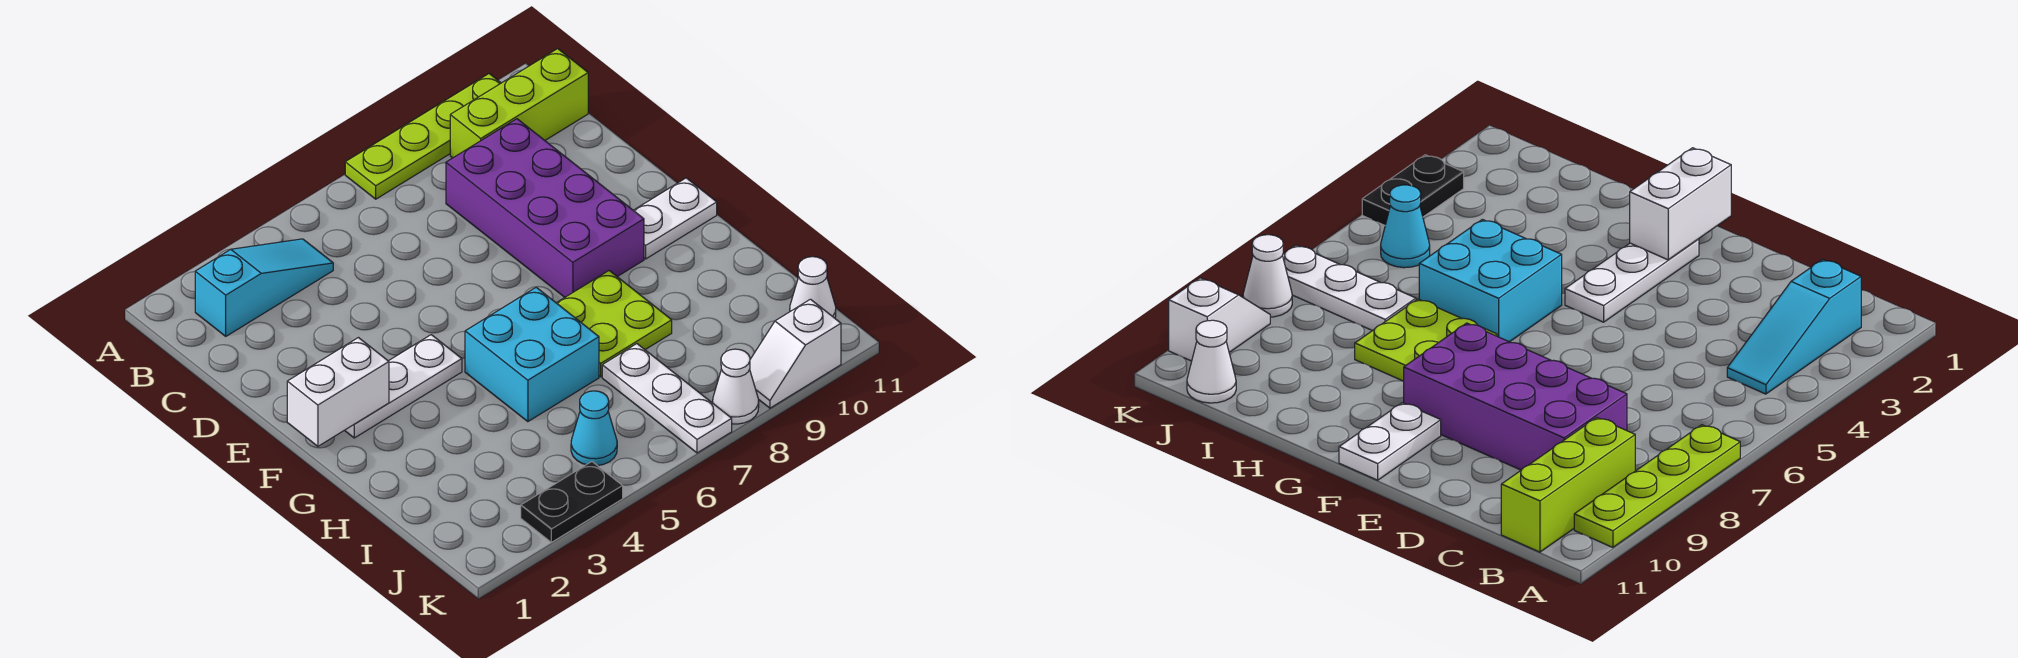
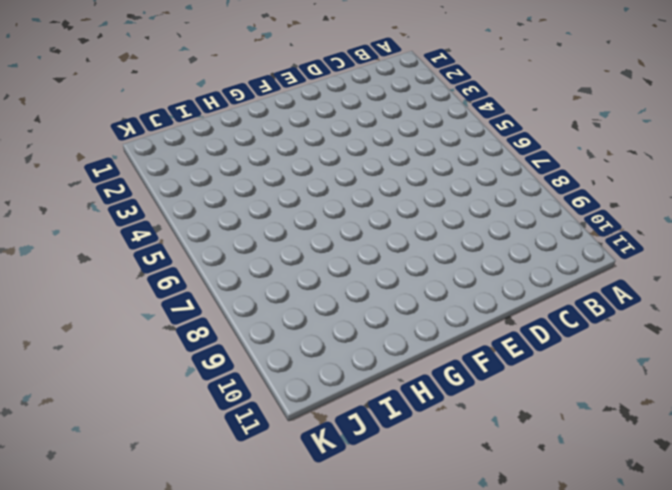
none -> lime 1x4 plate [345,74,501,199]
none -> cyan 1x3 slope [195,239,333,336]
none -> lime 1x3 brick [450,49,588,158]

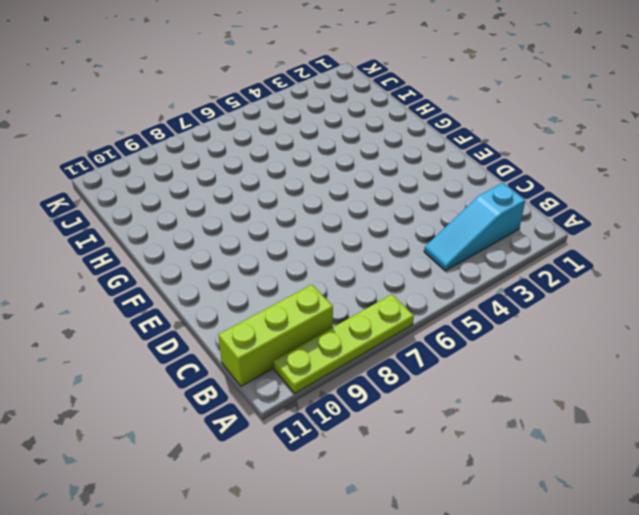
none -> purple 2x4 brick [446,119,644,297]
none -> white 1x3 plate [345,335,462,438]
none -> white 1x2 plate [634,178,717,259]

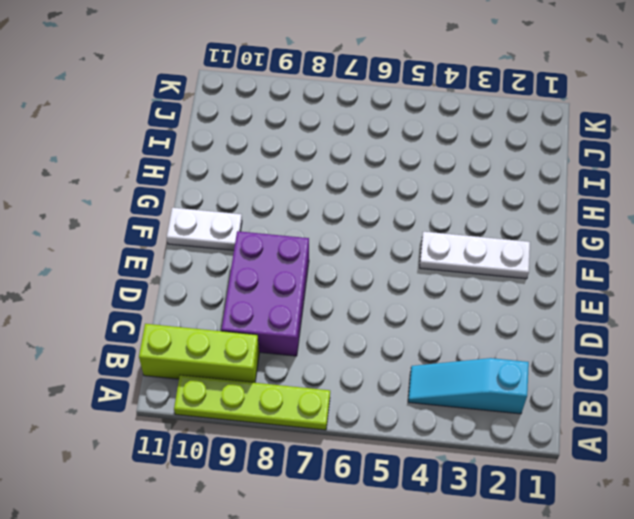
purple 2x3 brick [222,231,309,356] -> purple 2x4 brick [446,119,644,297]
none -> cyan 2x2 brick [465,287,599,422]
none -> lime 2x2 plate [557,271,672,377]
none -> white 1x3 plate [602,344,732,453]

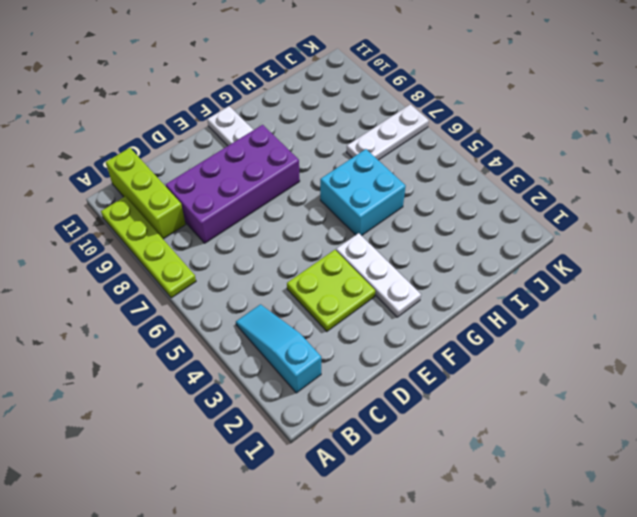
lime 2x2 plate [287,250,375,331] -> lime 2x2 plate moved to [557,271,672,377]
none -> cyan 1x1 cone [571,391,617,466]
none -> white 1x1 cone [790,257,836,318]
none -> black 1x2 plate [521,462,623,542]

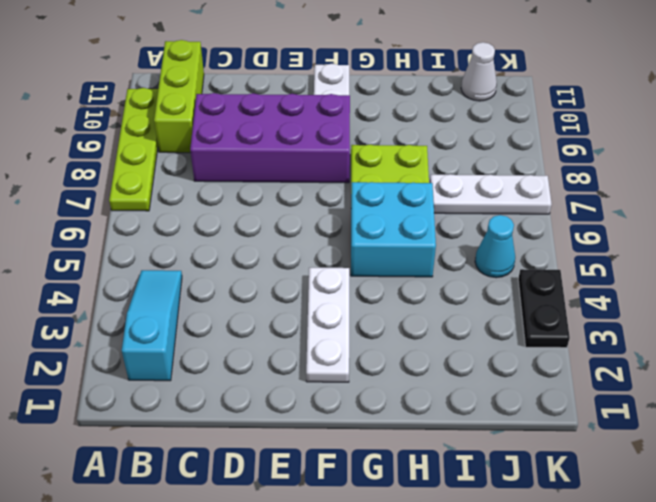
none -> white 1x1 cone [713,349,759,424]
none -> white 1x2 slope [750,299,841,408]
none -> white 1x2 brick [287,338,389,446]

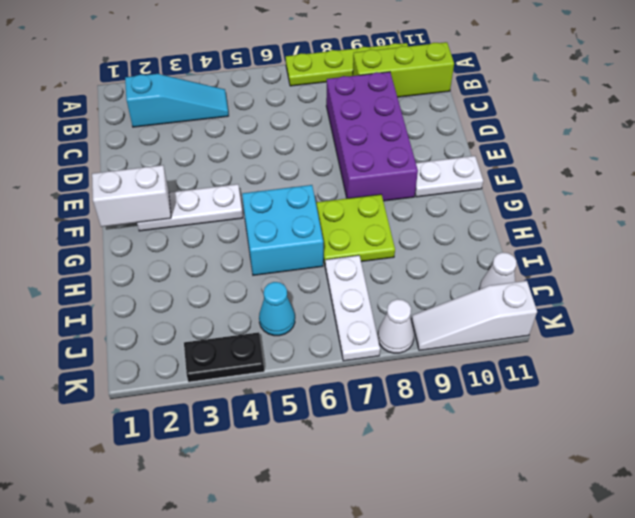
white 1x3 slope [411,281,537,350] -> white 1x2 slope [750,299,841,408]

